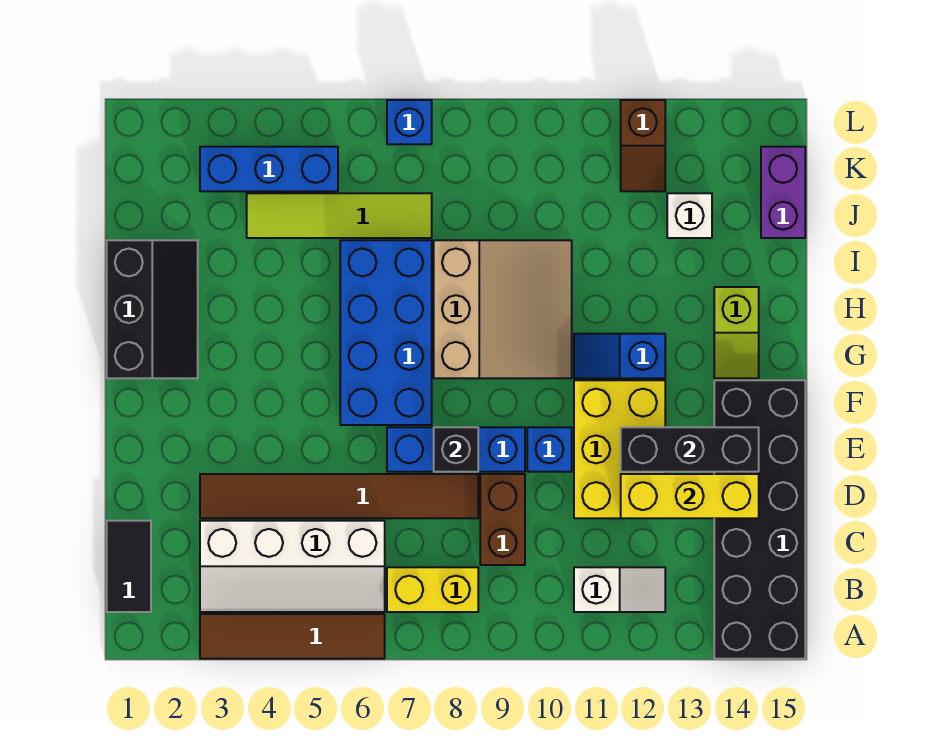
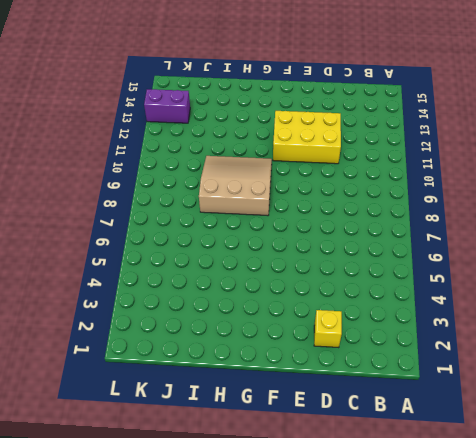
yellow 1x1 brick [314,310,342,348] -> none
purple 1x2 brick [144,89,190,123] -> purple 1x2 brick moved to [761,147,805,238]
none -> brown 1x4 tile [200,614,385,659]
none -> black 2x6 brick [714,380,805,659]
none -> black 1x2 tile [107,521,151,612]

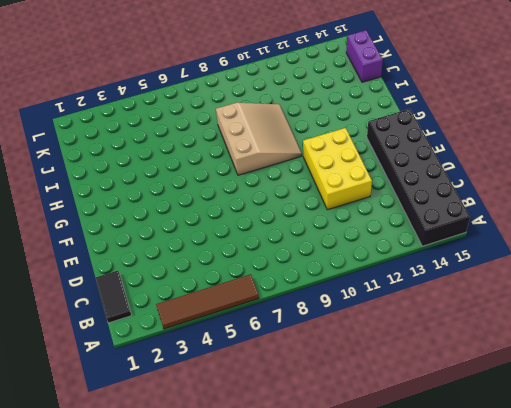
none -> white 2x4 slope [200,521,385,612]
none -> yellow 1x2 brick [387,567,478,612]
none -> white 1x2 slope [574,567,665,612]

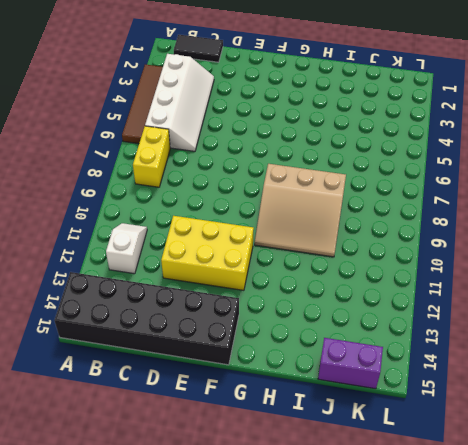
white 2x4 slope [145,54,214,151] -> white 2x4 slope turned to [200,521,385,612]
white 1x2 slope [106,223,147,274] -> white 1x2 slope turned to [574,567,665,612]
none -> brown 1x2 brick [480,474,525,565]
none -> brown 1x6 tile [200,474,478,518]
none -> blue 1x3 brick [387,427,525,472]

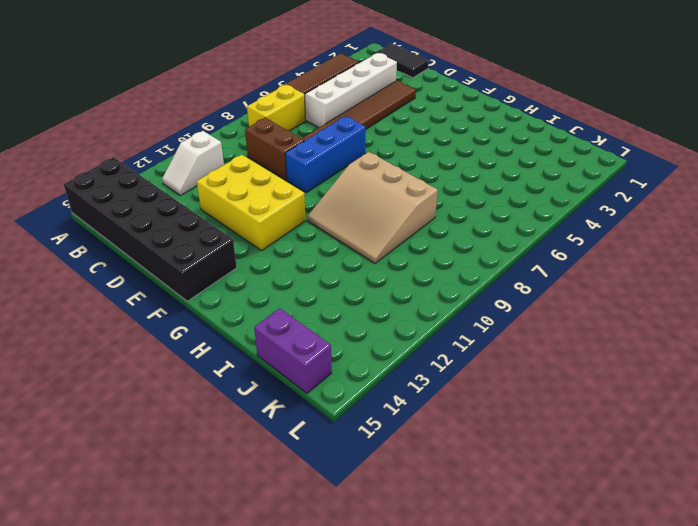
none -> blue 1x1 brick [527,427,572,472]
none -> blue 2x4 brick [340,240,432,425]
none -> black 2x3 slope [107,240,198,378]

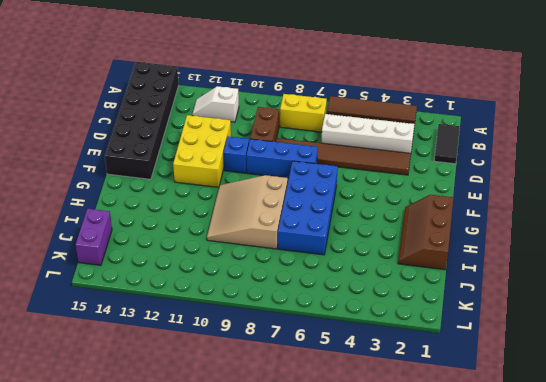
brown 2x3 slope [398,195,453,270] -> black 2x3 slope [107,240,198,378]
none -> blue 1x2 slope [574,334,665,378]
none -> lime 1x2 slope [714,287,759,378]
none -> lime 1x4 tile [247,193,432,238]

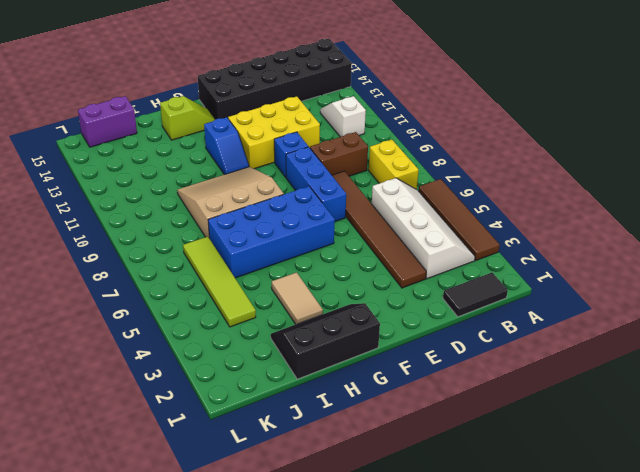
tan 1x2 tile [272,272,323,324] -> none
none -> white 1x1 brick [667,193,712,238]
none -> blue 1x3 brick [200,147,338,191]
none -> brown 1x2 slope [621,100,665,191]

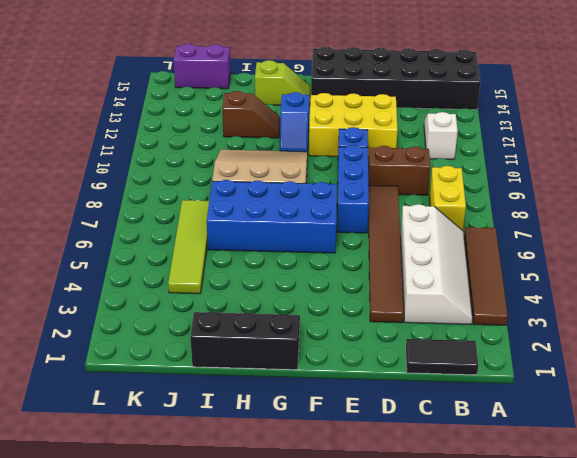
brown 1x2 slope [222,91,280,138] -> brown 1x2 slope moved to [621,100,665,191]
none -> white 1x1 brick [667,193,712,238]
none -> blue 1x3 brick [200,147,338,191]
none -> blue 1x1 brick [387,100,432,144]

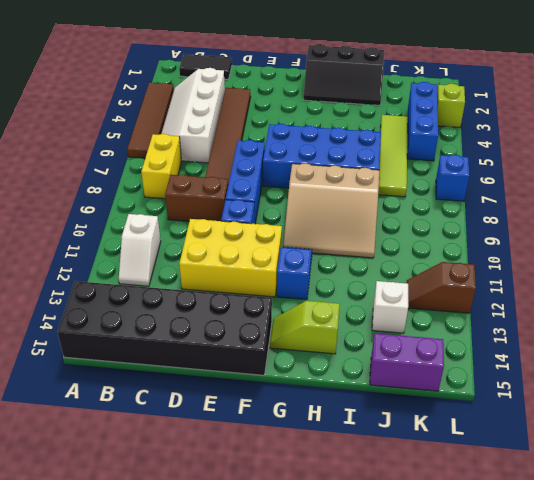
lime 1x1 brick [437,84,465,127] -> none
none -> yellow 1x3 brick [621,474,759,518]
none -> black 1x1 brick [434,427,478,472]
none -> black 1x3 brick [621,427,759,472]

